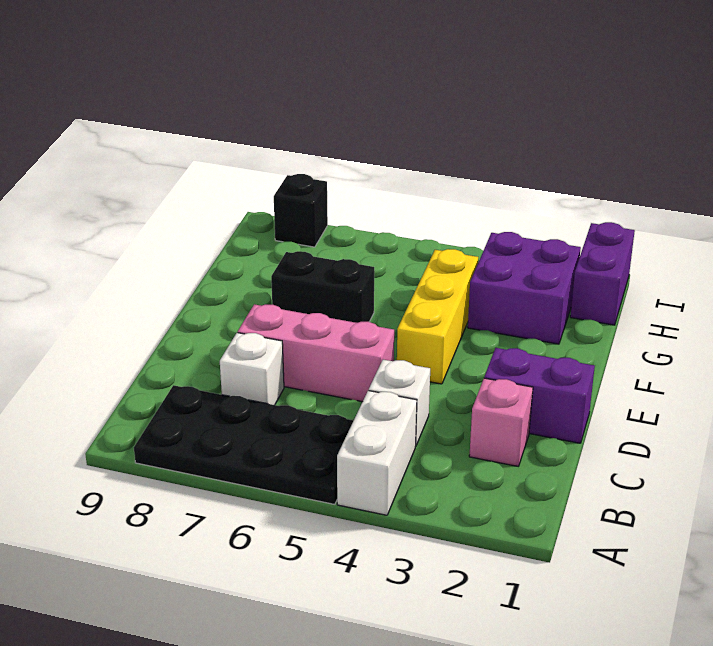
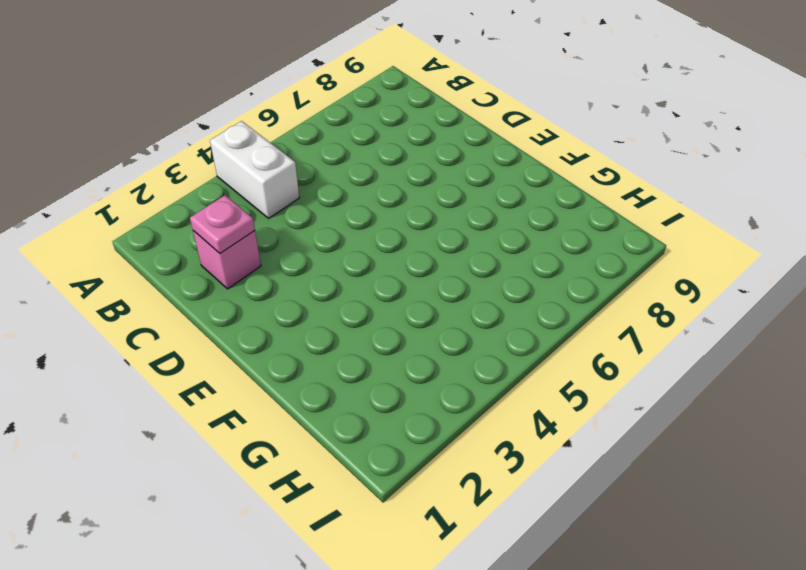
pink 1x1 plate [190,195,255,253] -> none
none -> black 2x4 plate [134,385,354,504]
none -> white 1x1 brick [369,360,430,445]
none -> white 1x1 brick [220,333,284,405]

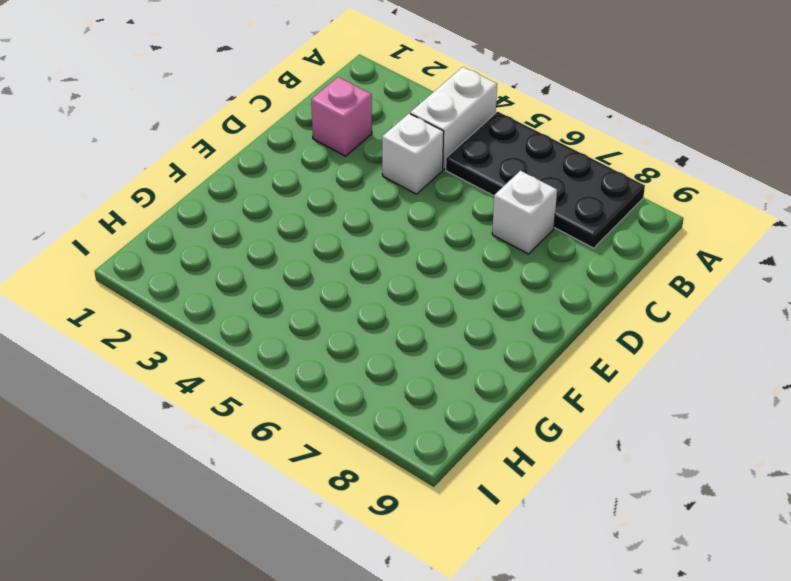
none -> purple 1x2 brick [484,348,595,443]
none -> pink 1x3 brick [238,304,394,402]
none -> yellow 1x3 brick [397,249,478,384]

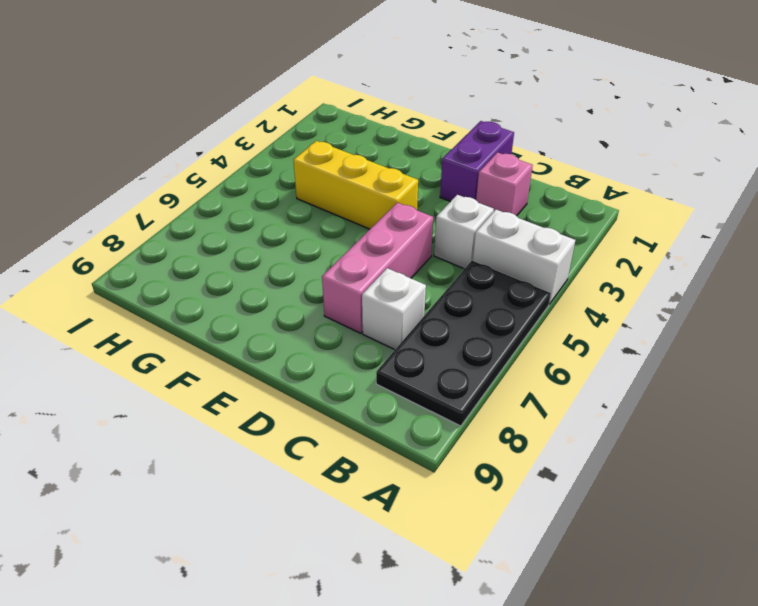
none -> black 1x2 brick [271,251,374,323]
none -> purple 2x2 brick [468,232,581,344]
none -> purple 1x2 brick [570,222,635,325]

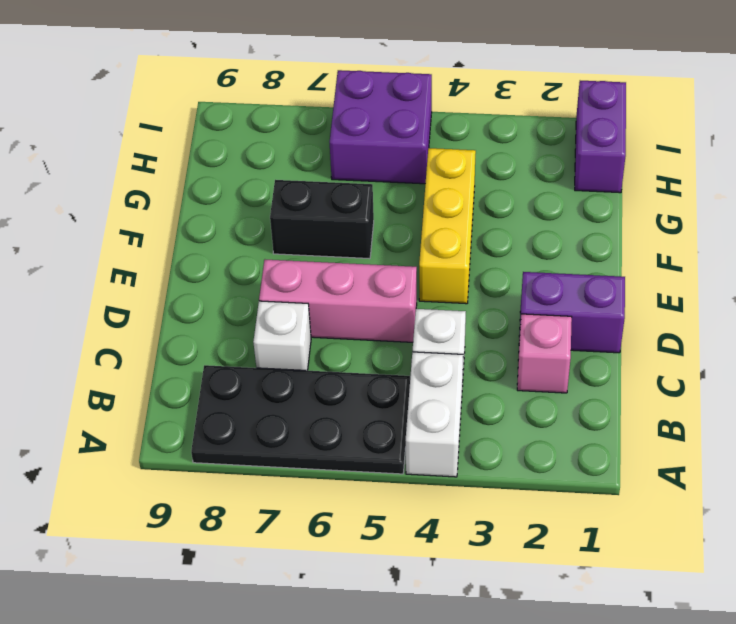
purple 2x2 brick [330,70,432,184] -> purple 2x2 brick moved to [468,232,581,344]
none -> black 1x1 brick [274,174,328,247]

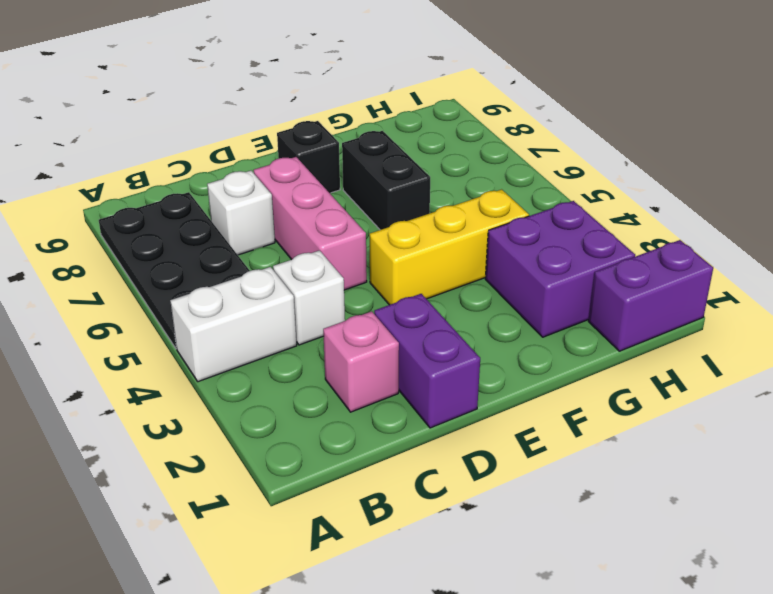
black 1x1 brick [277,121,340,193] -> black 1x1 brick moved to [274,174,328,247]

